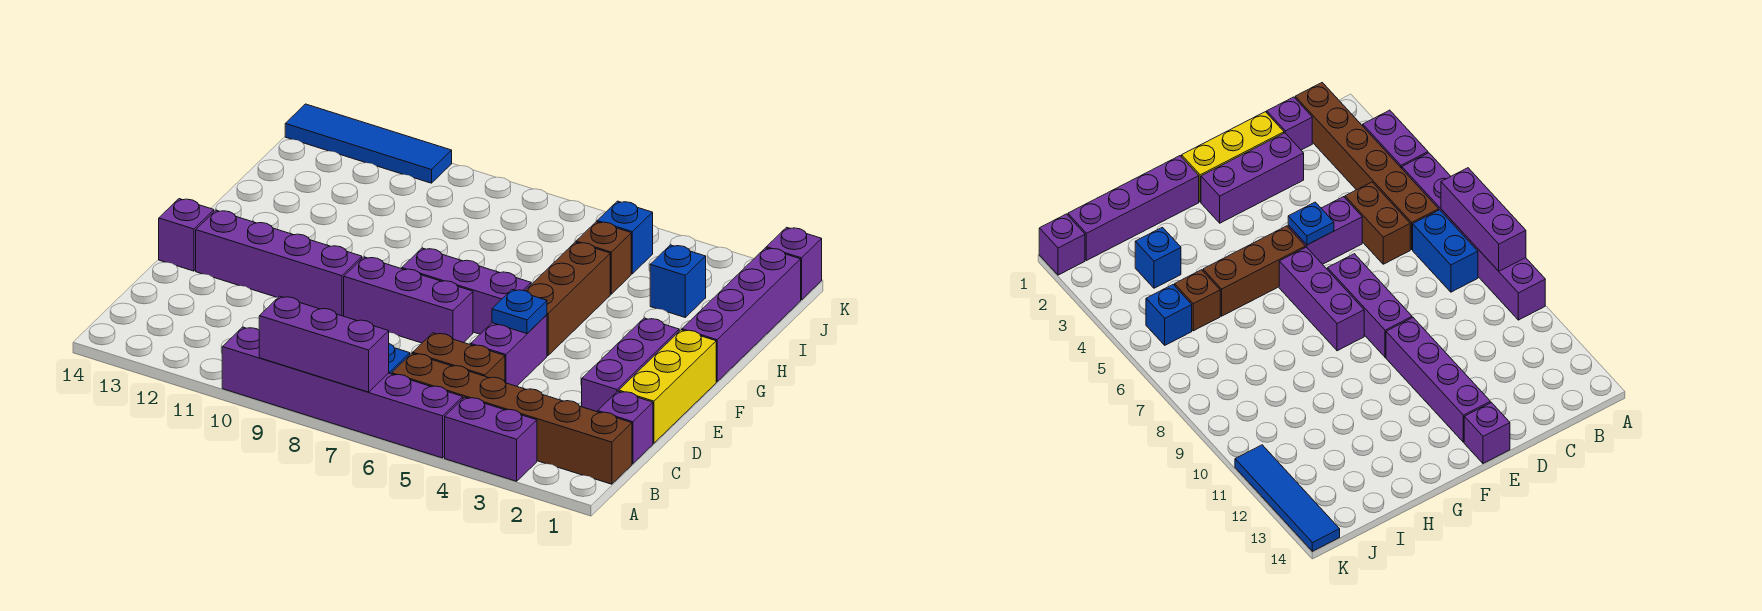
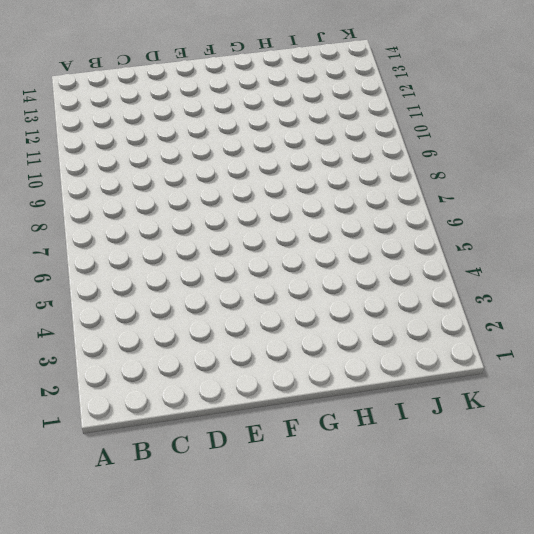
none -> purple 1x2 brick [445,397,537,481]
none -> purple 1x6 brick [222,327,463,458]
none -> brown 1x6 brick [392,353,632,484]

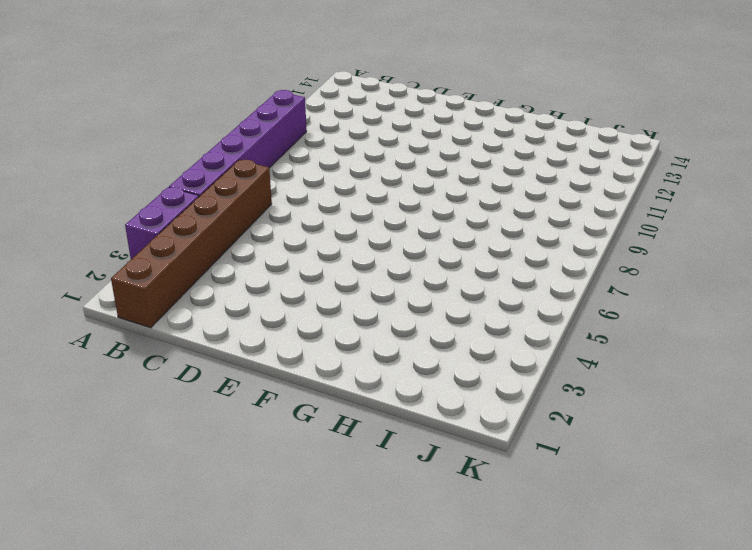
none -> blue 1x2 brick [1413,210,1478,292]
none -> purple 1x1 brick [598,391,653,464]
none -> brown 1x2 brick [413,333,505,381]

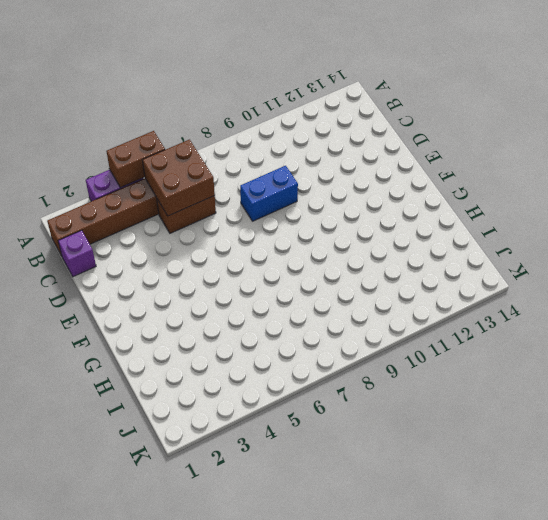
brown 1x2 brick [107,131,165,188] -> none
brown 2x2 brick [142,140,215,216] -> none
blue 1x2 brick [240,166,298,221] -> blue 1x2 brick moved to [1413,210,1478,292]
none -> purple 1x6 brick [222,327,463,458]
none -> yellow 1x3 brick [619,330,716,443]
none -> purple 1x3 brick [582,318,679,412]

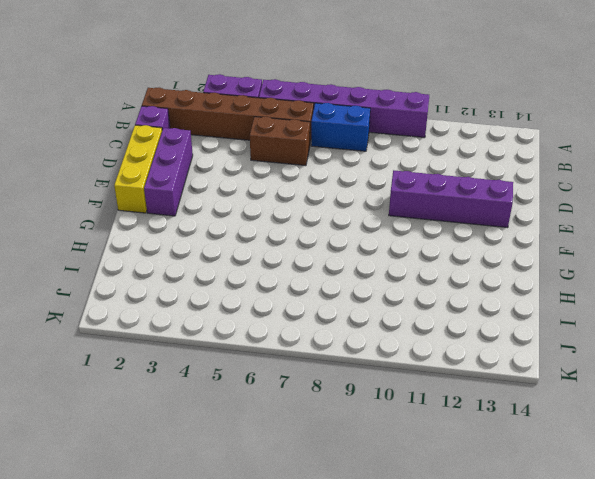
none -> purple 1x2 brick [471,315,547,386]
none -> purple 1x3 brick [344,257,473,343]
none -> purple 1x1 brick [159,199,214,271]

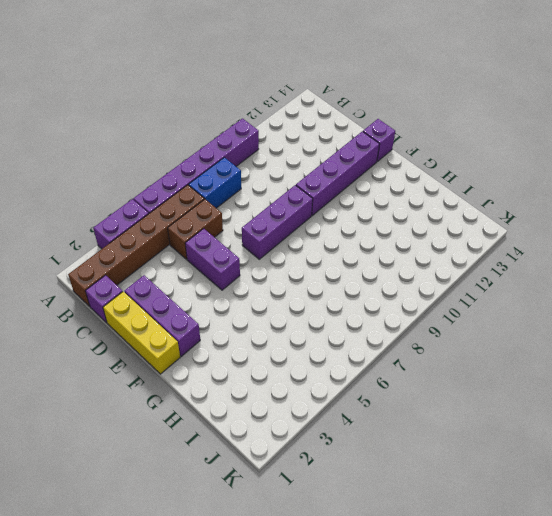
none -> brown 1x3 brick [525,242,610,356]
none -> purple 1x3 brick [402,248,531,334]
none -> purple 1x4 brick [682,248,801,382]

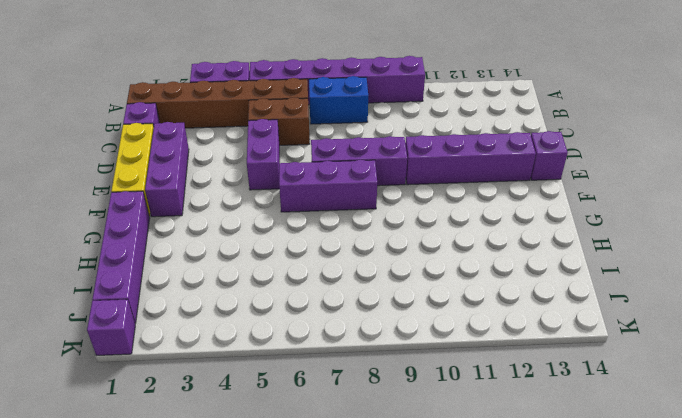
none -> brown 1x3 brick [525,242,610,356]
none -> blue 1x1 brick [650,245,706,317]
none -> brown 1x1 brick [576,222,631,294]

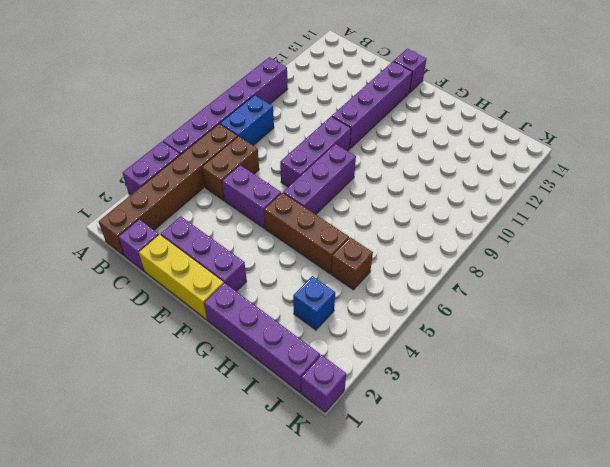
none -> blue 1x1 brick [597,201,653,274]
none -> blue 1x4 tile [285,104,452,183]
none -> purple 1x3 brick [259,296,389,392]

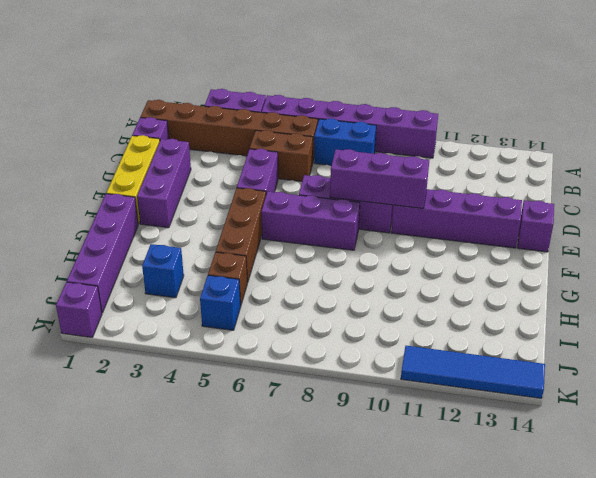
purple 1x3 brick [330,149,429,208] -> purple 1x3 brick moved to [259,296,389,392]
none -> blue 1x1 plate [492,290,547,334]

